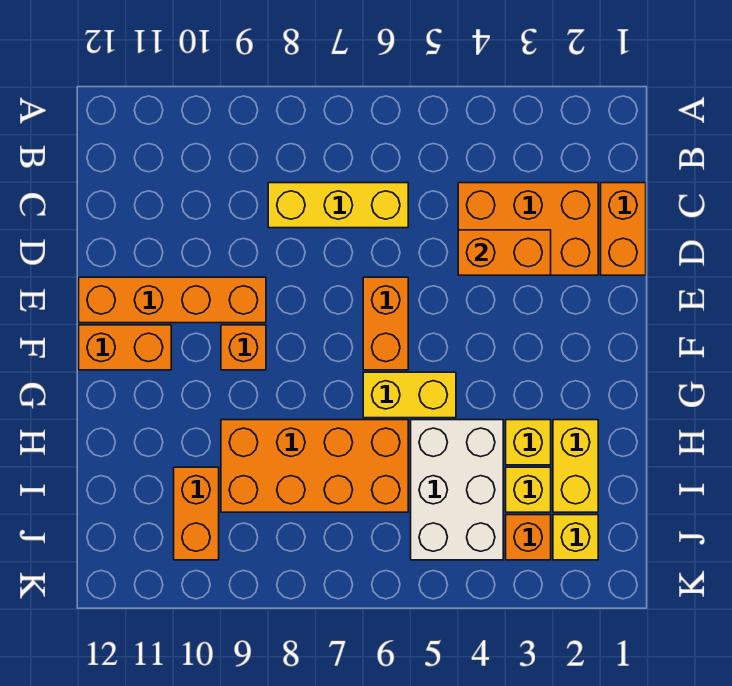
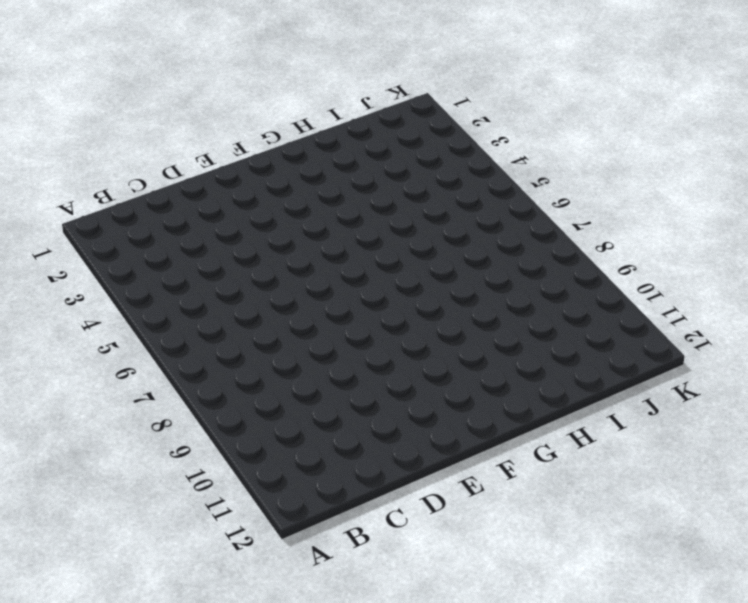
none -> orange 1x2 brick [601,183,646,275]
none -> orange 2x3 brick [458,183,598,275]
none -> yellow 1x3 brick [268,183,408,228]

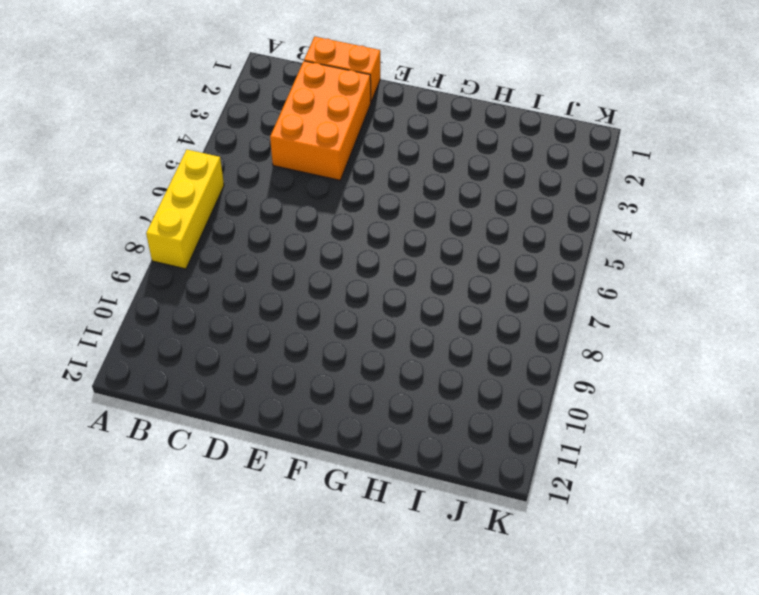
yellow 1x3 brick [146,150,224,269] -> yellow 1x3 brick moved to [268,183,408,228]
none -> orange 1x2 brick [363,277,408,370]
none -> orange 1x4 brick [79,277,266,323]
none -> orange 1x1 brick [221,325,266,370]

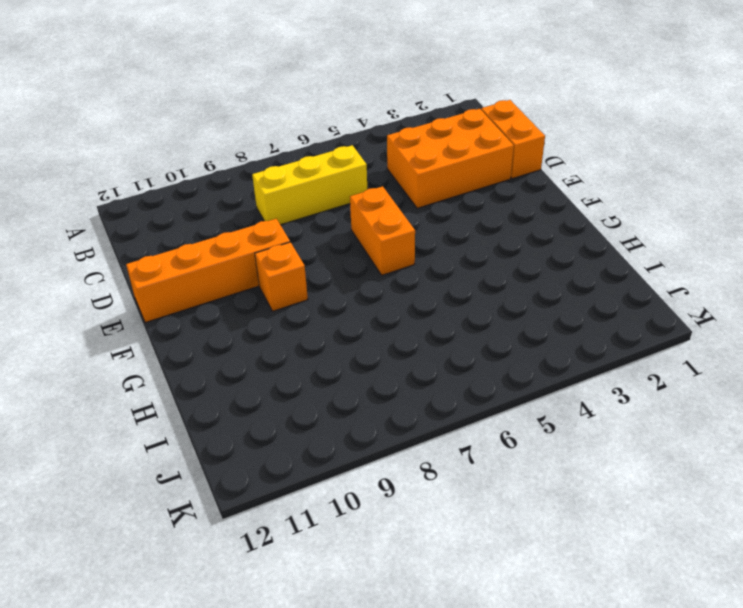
none -> orange 1x2 brick [79,325,171,370]
none -> yellow 1x2 brick [363,372,456,418]
none -> yellow 1x2 brick [553,420,598,512]

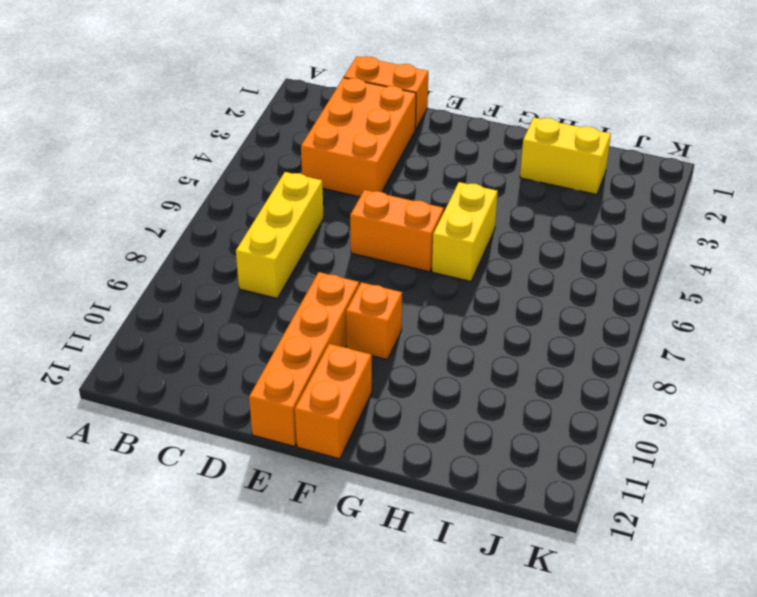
none -> yellow 1x1 brick [506,420,551,465]
none -> white 2x3 brick [411,420,503,560]
none -> orange 2x4 brick [221,420,408,512]

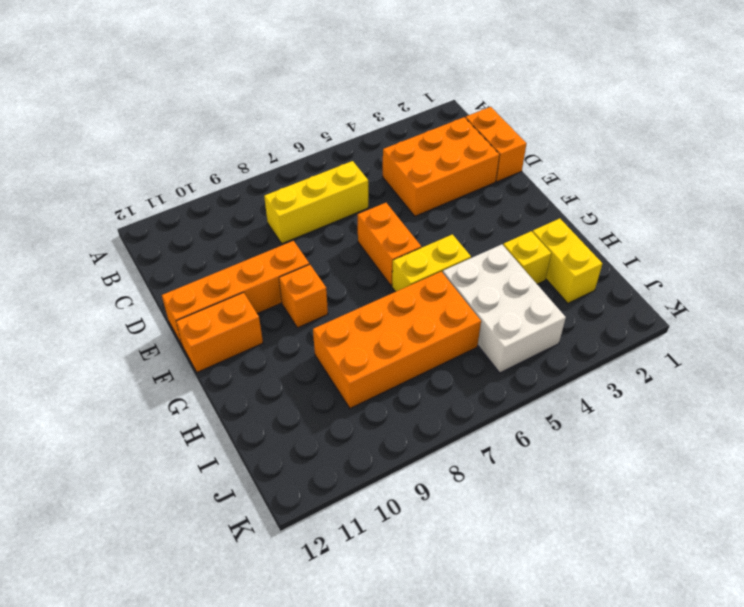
none -> yellow 1x1 brick [506,467,551,512]
none -> orange 1x2 brick [174,467,219,560]
none -> yellow 1x1 brick [553,515,598,560]

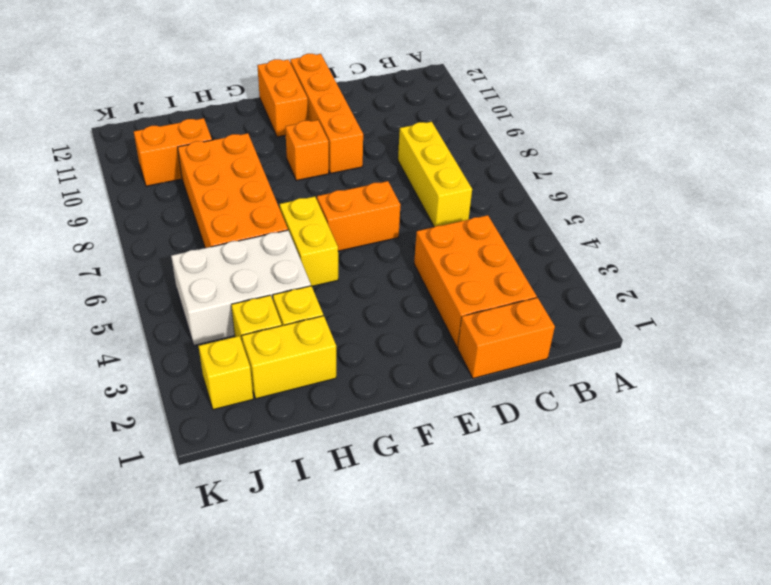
none -> orange 1x1 brick [506,515,551,560]
none -> orange 1x2 brick [458,230,551,275]

